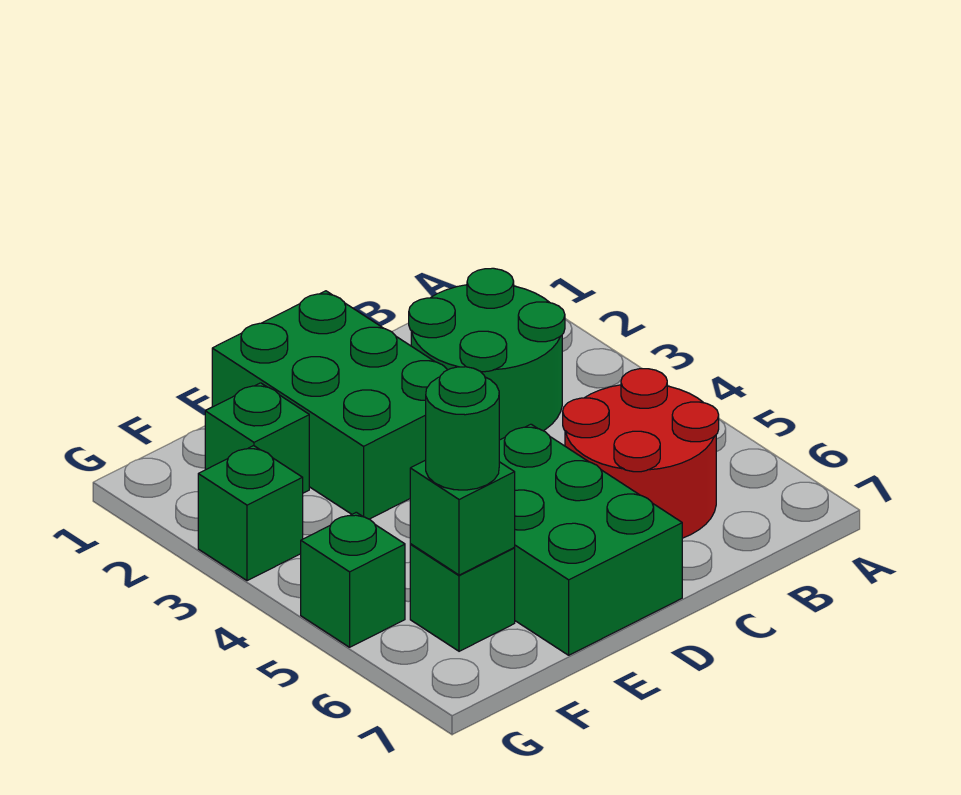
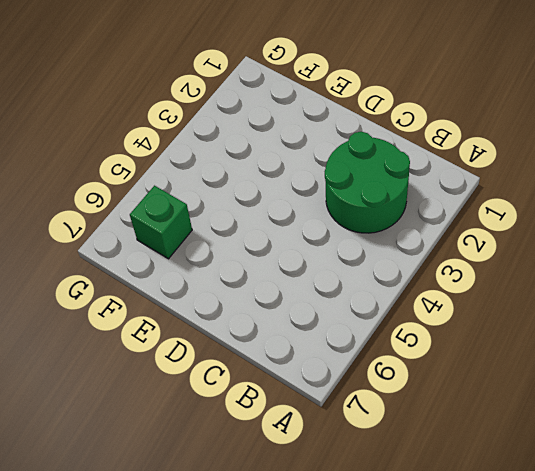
none -> red 2x2 round brick [563,369,719,538]
none -> green 2x3 brick [212,291,447,519]

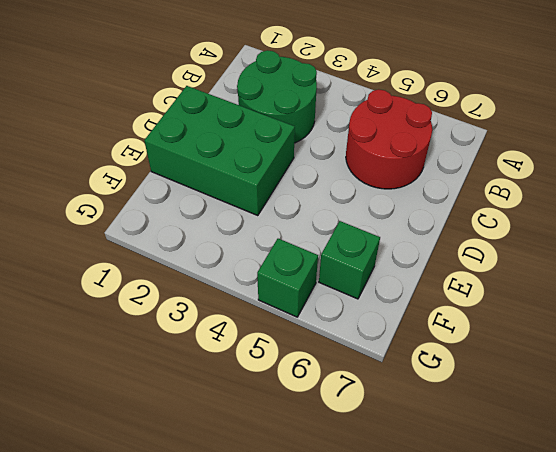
none -> green 2x3 brick [499,424,682,655]
none -> green 1x1 brick [205,383,309,493]

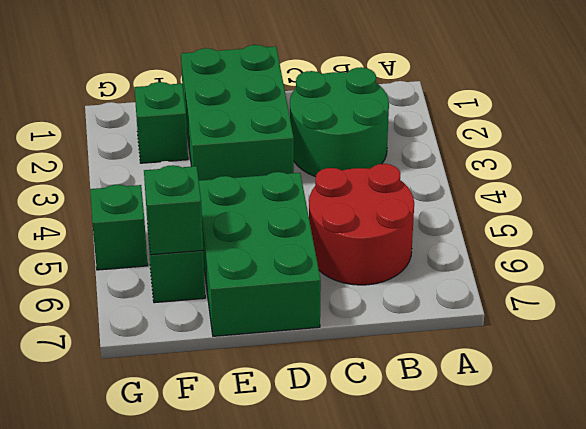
none -> green 1x1 brick [198,446,303,581]
none -> green 1x1 round brick [426,367,499,490]

